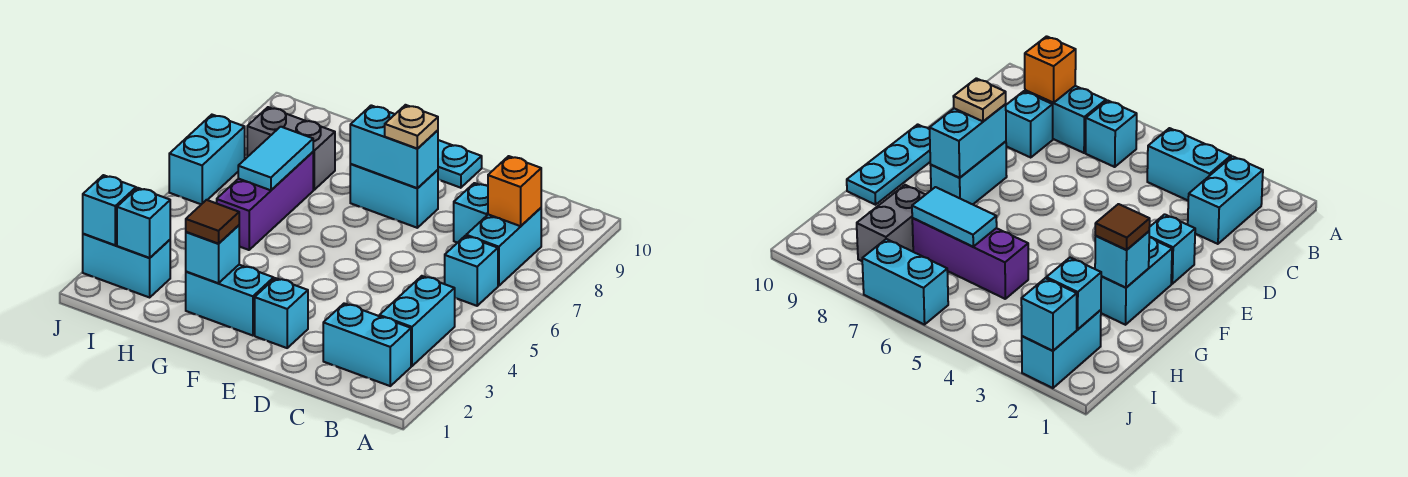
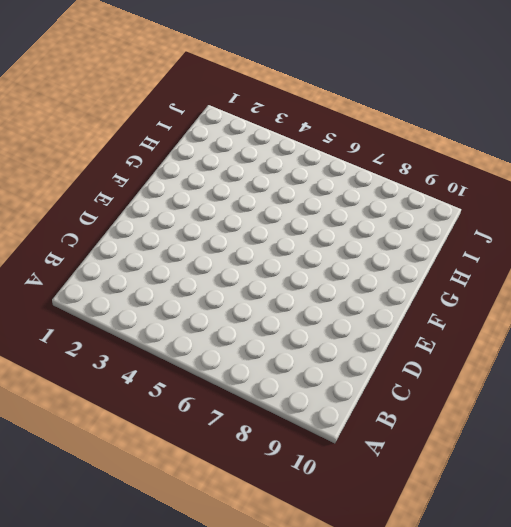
none -> cyan 1x2 brick [323,303,411,386]
none -> cyan 1x2 brick [379,276,455,366]
none -> cyan 1x1 brick [445,236,498,306]

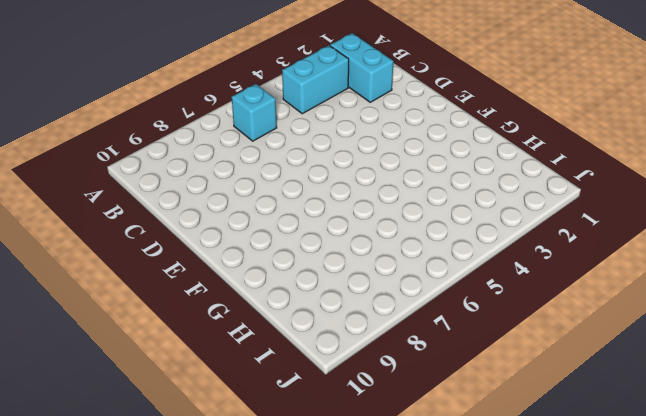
none -> cyan 1x2 brick [466,208,541,286]
none -> cyan 1x1 brick [454,183,488,243]
none -> cyan 1x1 brick [255,278,308,348]

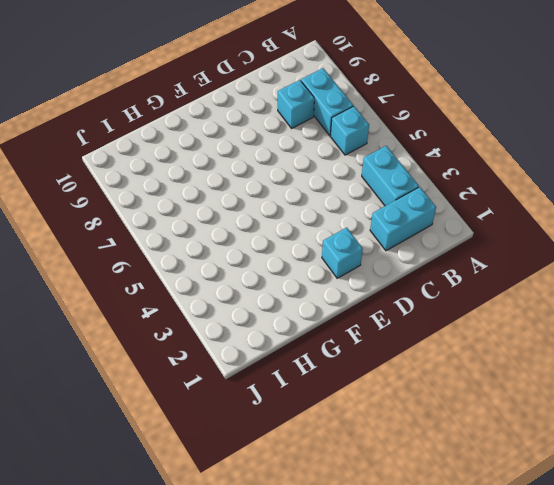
none -> cyan 1x2 brick [350,164,438,228]
none -> cyan 1x3 plate [438,140,482,188]
none -> cyan 1x2 brick [186,265,274,336]

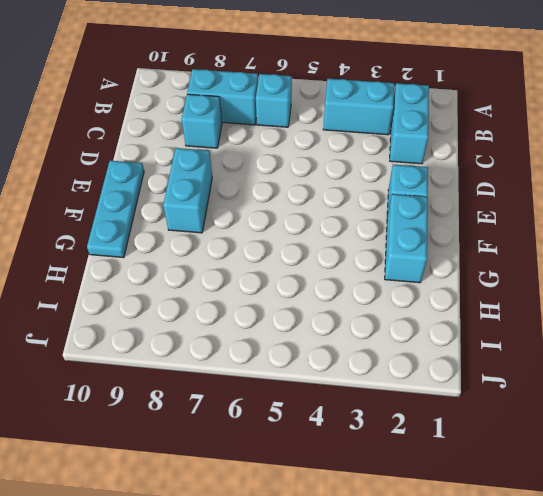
none -> purple 1x3 brick [217,152,313,250]
none -> grey 1x2 brick [247,107,335,190]
none -> cyan 1x2 brick [83,234,170,297]

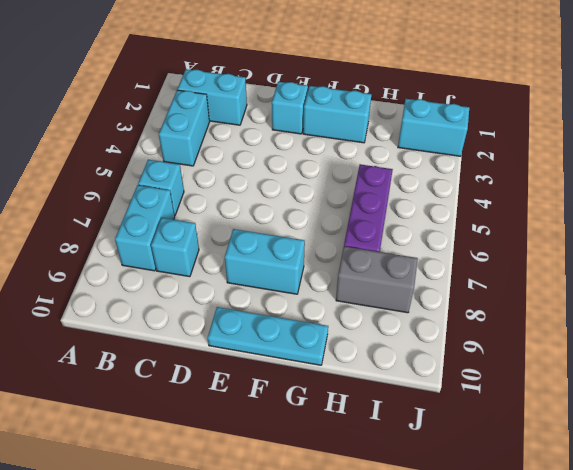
none -> cyan 1x2 brick [169,115,245,204]
none -> orange 1x1 brick [488,156,541,226]
none -> cyan 1x2 brick [350,105,438,188]

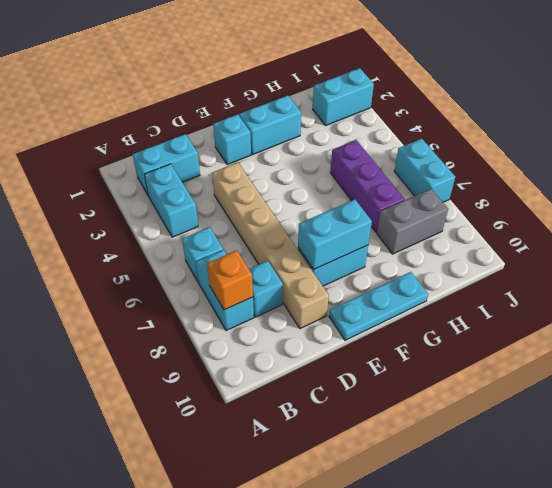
tan 1x6 brick [212,162,329,328] -> none
none -> cyan 1x1 brick [186,225,239,283]
none -> cyan 1x2 tile [238,127,313,190]
none -> cyan 1x1 brick [117,188,170,258]

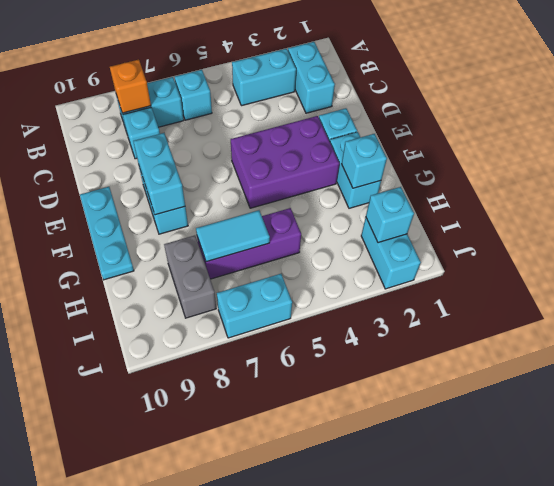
purple 2x3 brick [231,116,339,208] -> none
none -> cyan 1x1 brick [83,175,136,245]
none -> tan 1x1 plate [385,105,438,149]
none -> brown 1x1 tile [186,200,239,244]

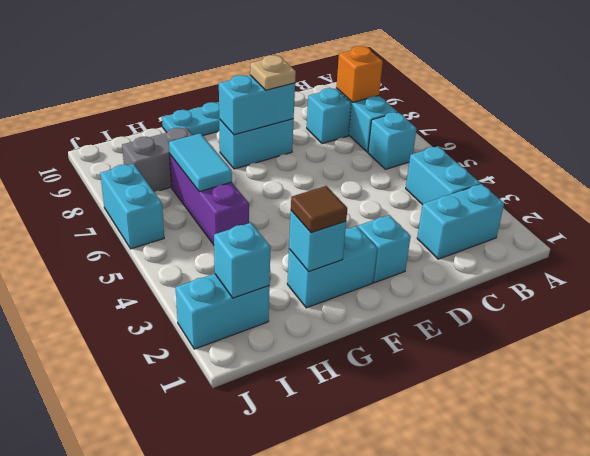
none -> cyan 1x1 brick [83,175,136,245]

